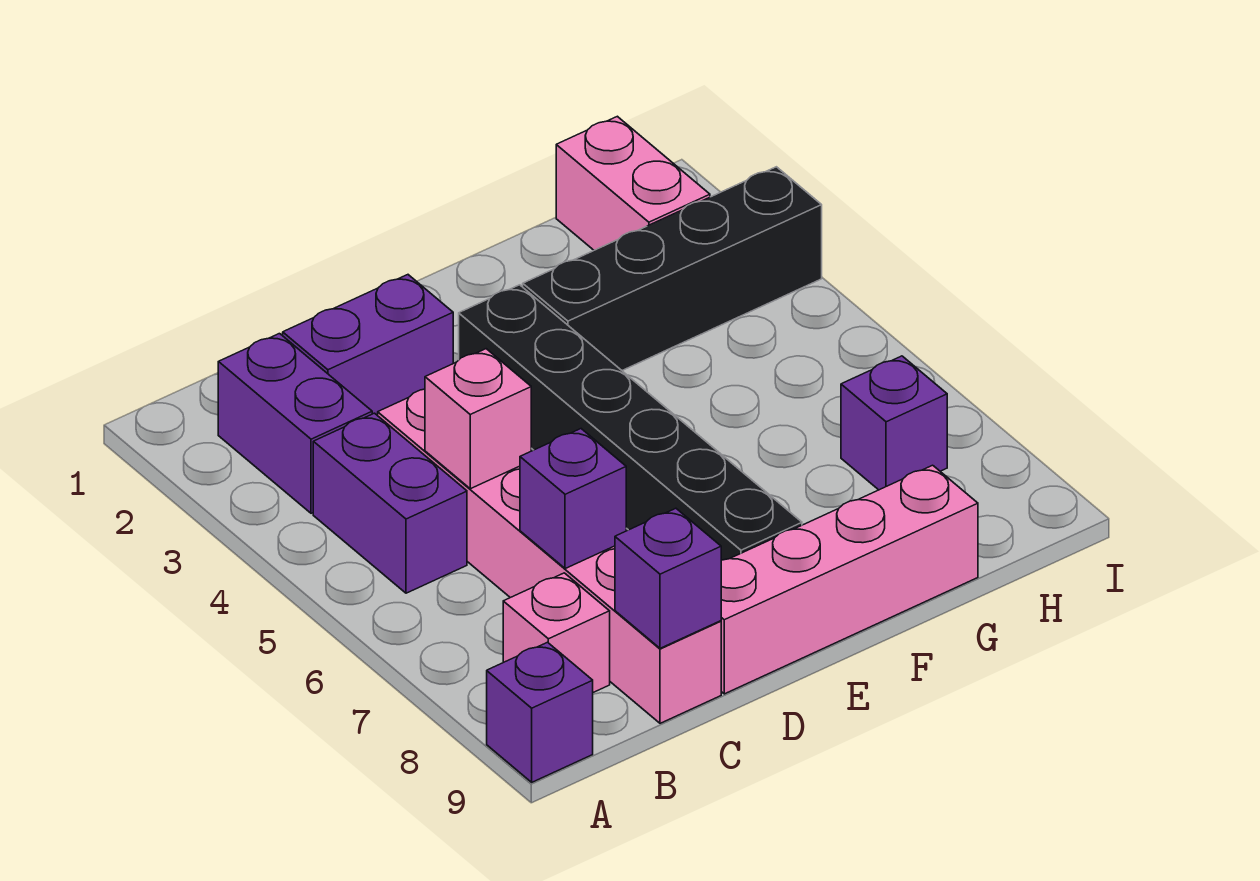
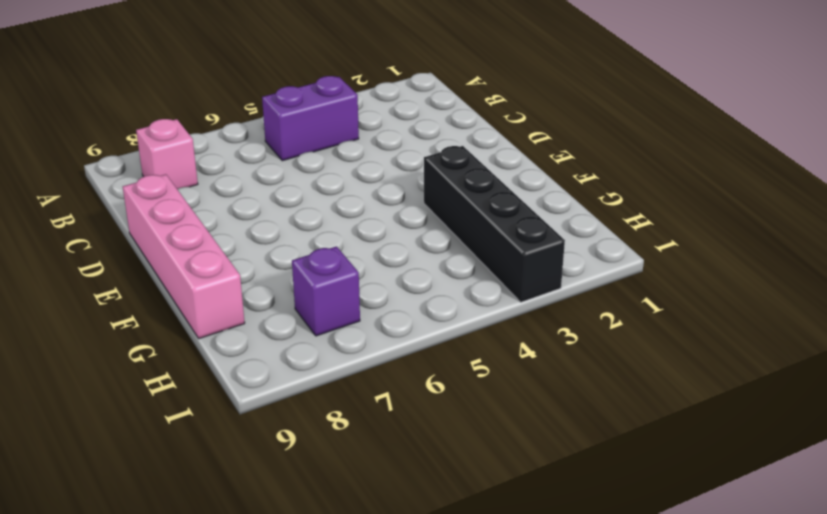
none -> purple 1x1 brick [487,642,593,782]
none -> purple 1x2 brick [218,334,372,513]
none -> purple 1x2 brick [283,275,453,416]

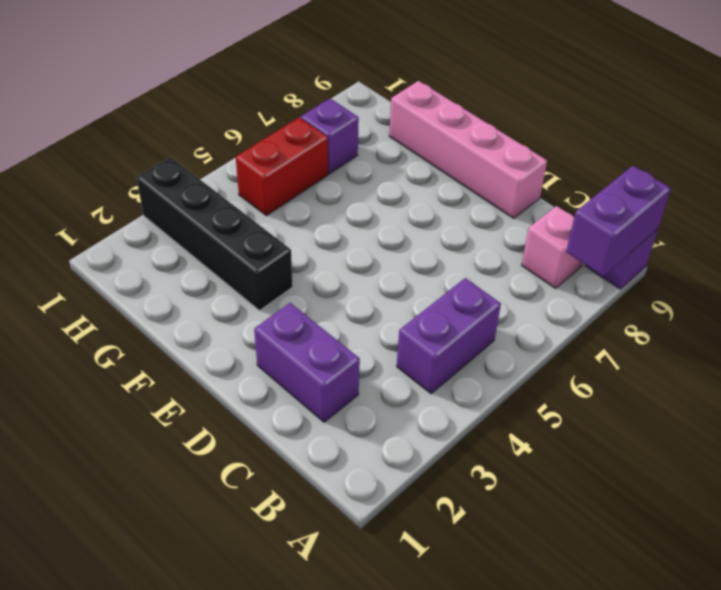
purple 1x2 brick [566,166,671,276] -> purple 1x2 brick moved to [218,334,372,513]
red 1x2 brick [236,118,328,216] -> none
none -> pink 1x6 brick [378,389,721,723]
none -> black 1x6 brick [459,285,802,560]
none -> pink 1x2 brick [556,116,710,250]

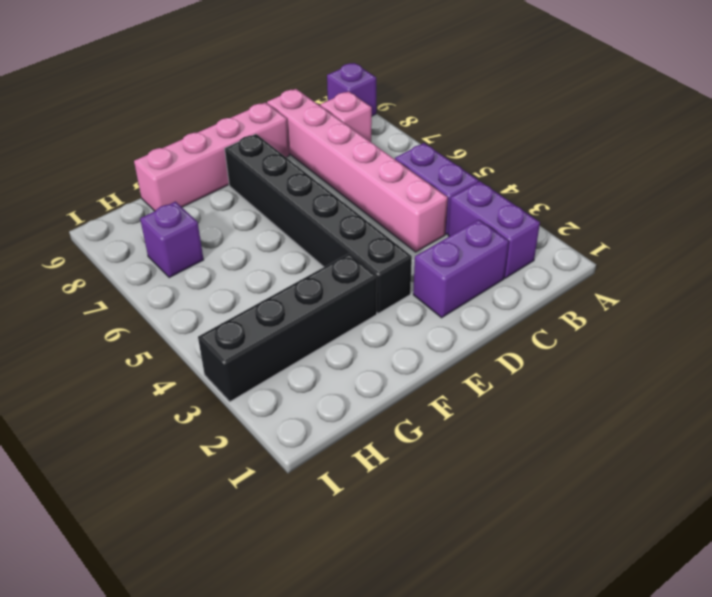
none -> pink 1x2 brick [556,116,710,250]
none -> pink 1x1 brick [425,349,531,489]
none -> purple 1x1 brick [520,429,626,569]

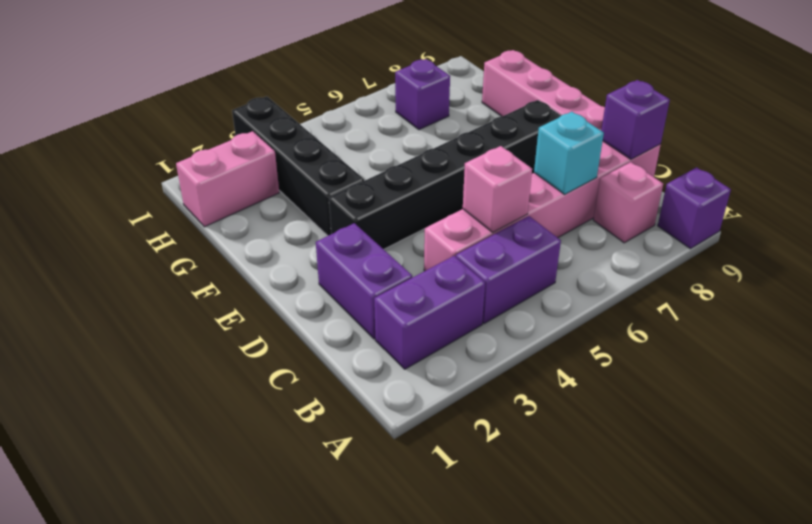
cyan 1x1 brick [534,112,604,194] -> purple 1x1 brick [520,429,626,569]

